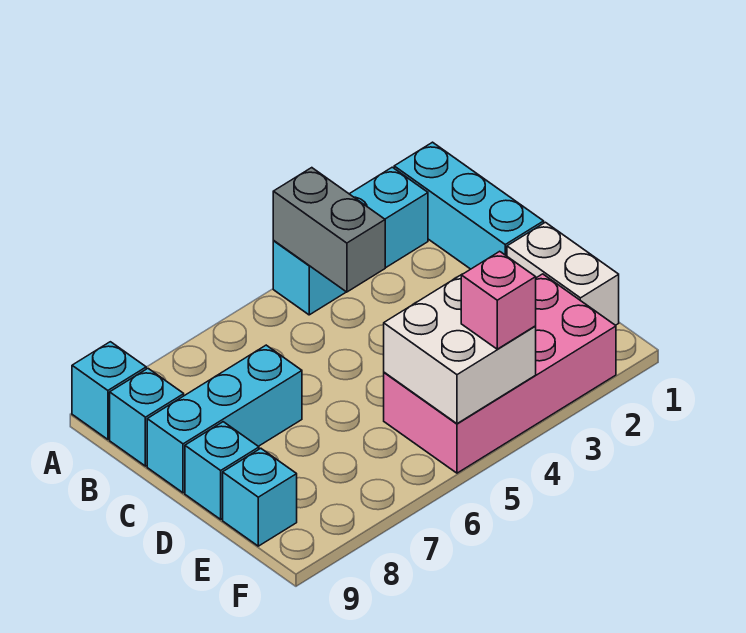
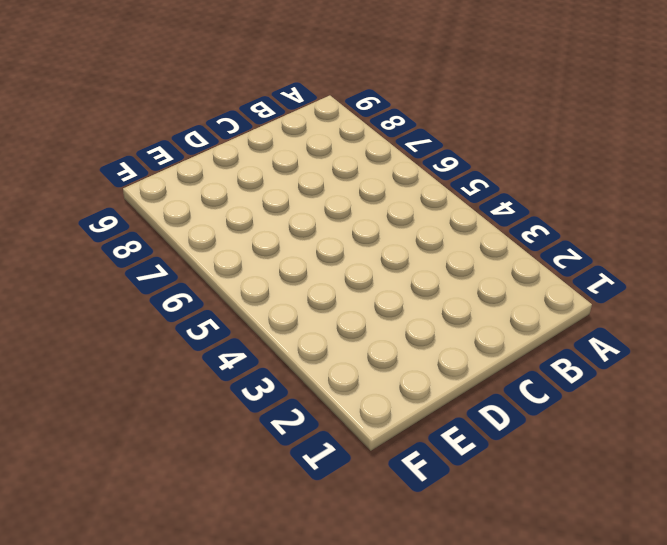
none -> cyan 1x3 brick [394,142,544,269]
none -> cyan 1x3 brick [273,167,428,315]
none -> cyan 1x1 brick [72,342,146,439]

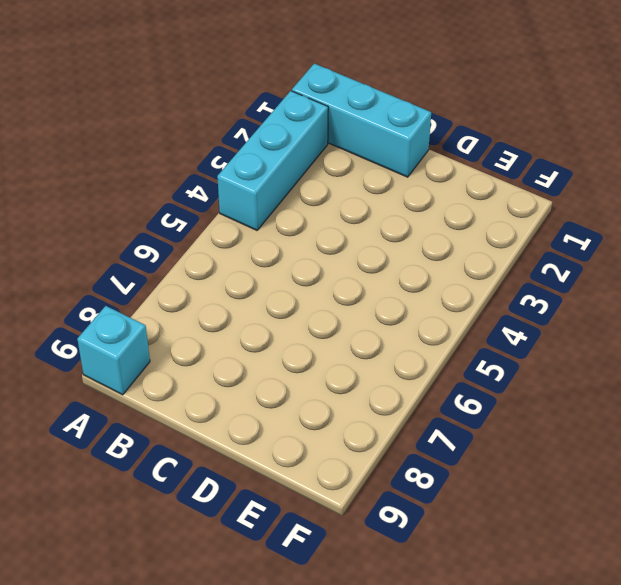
none -> cyan 1x1 brick [110,369,184,466]
none -> cyan 1x3 brick [147,345,302,493]
none -> white 1x2 brick [507,222,619,325]

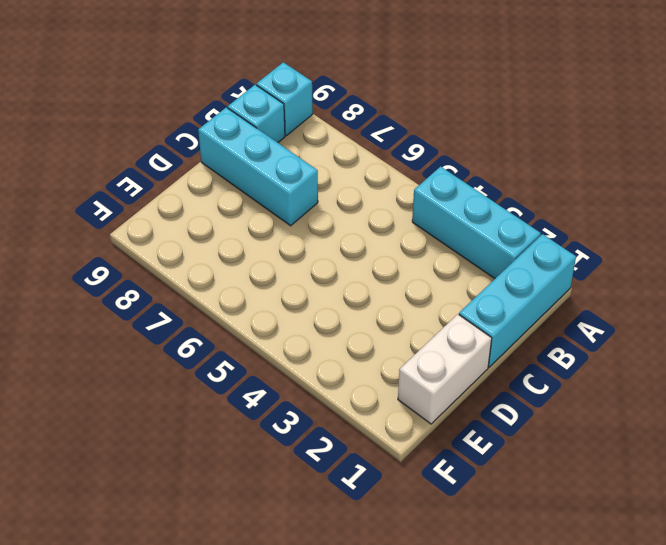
none -> cyan 1x1 brick [185,422,259,519]
none -> pink 2x4 brick [384,274,616,473]
none -> cyan 1x1 brick [223,448,297,546]

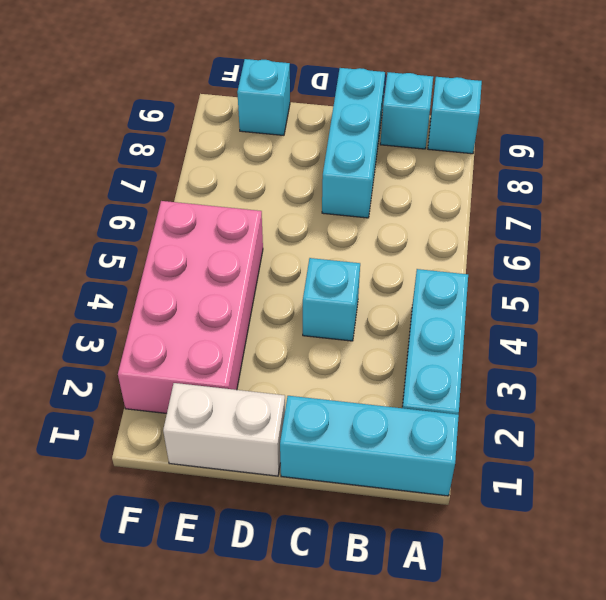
cyan 1x1 brick [303,258,360,341] -> cyan 1x1 brick moved to [185,422,259,519]
none -> grey 1x2 brick [273,168,385,292]
none -> white 2x2 brick [384,275,536,424]
none -> pink 1x1 brick [461,251,536,349]

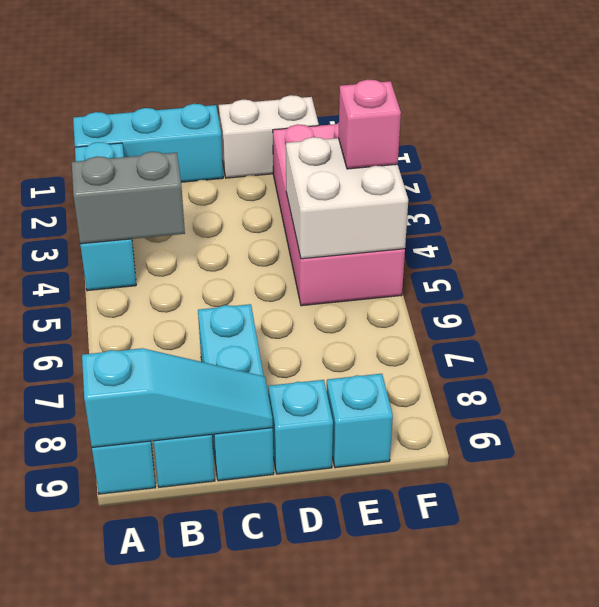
cyan 1x3 slope [82,348,273,448] -> none

